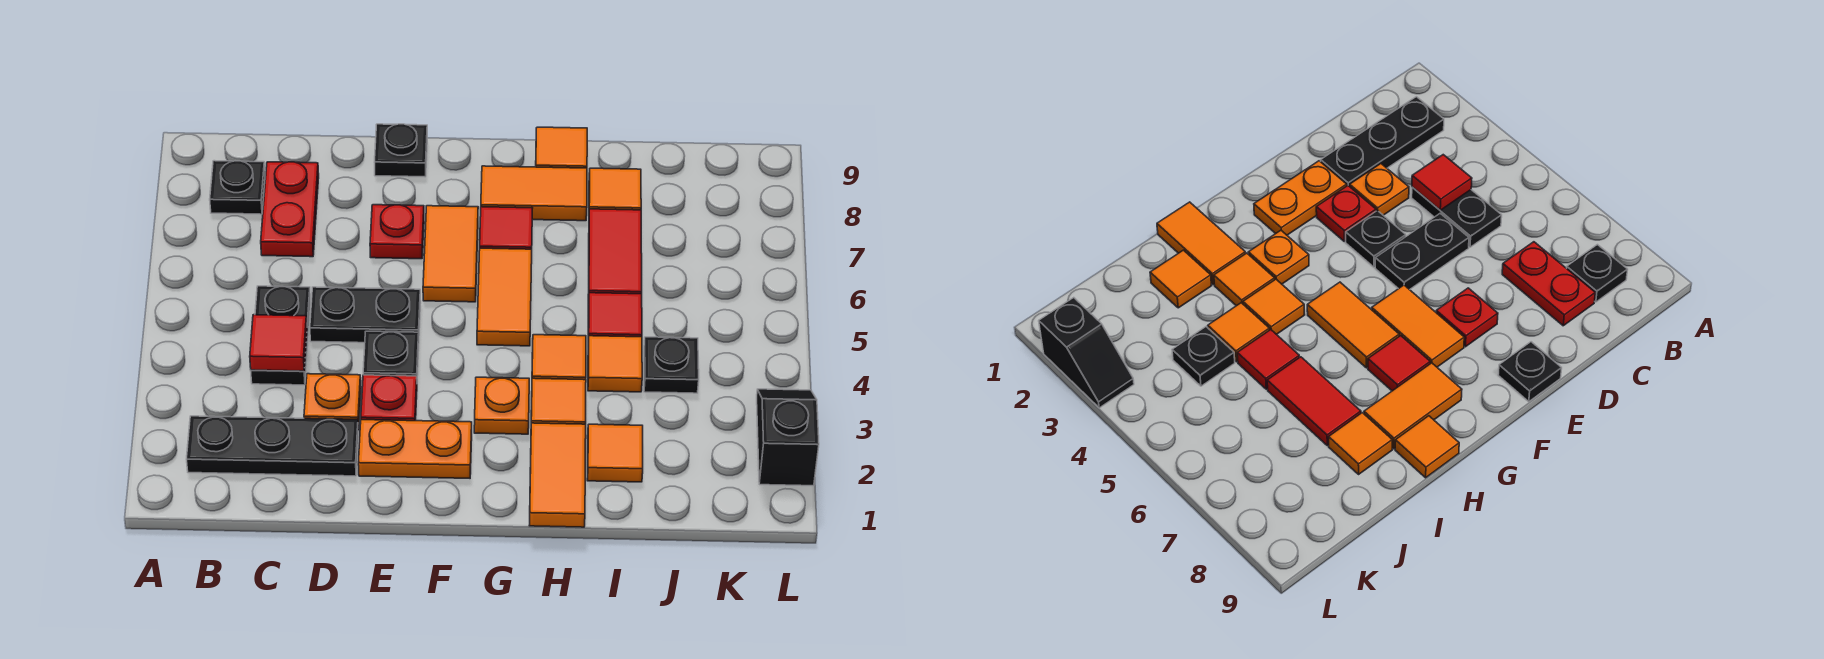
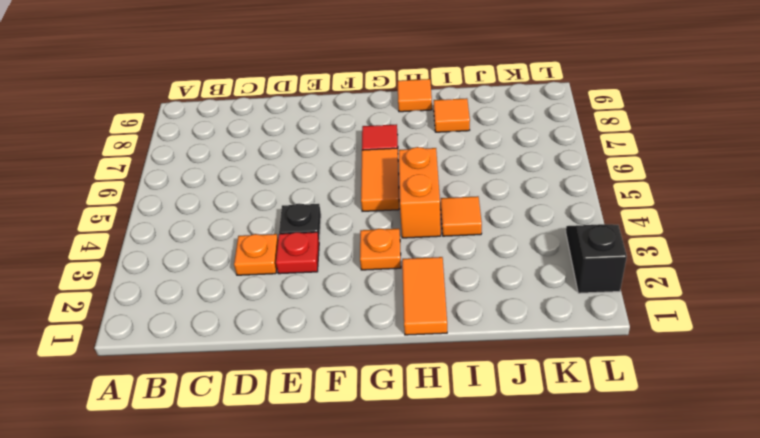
orange 1x2 brick [398,147,441,238] -> orange 1x1 tile [532,335,586,380]
none -> black 1x3 plate [187,416,358,476]
none -> black 1x1 plate [210,161,265,214]
none -> black 1x2 plate [251,286,310,385]

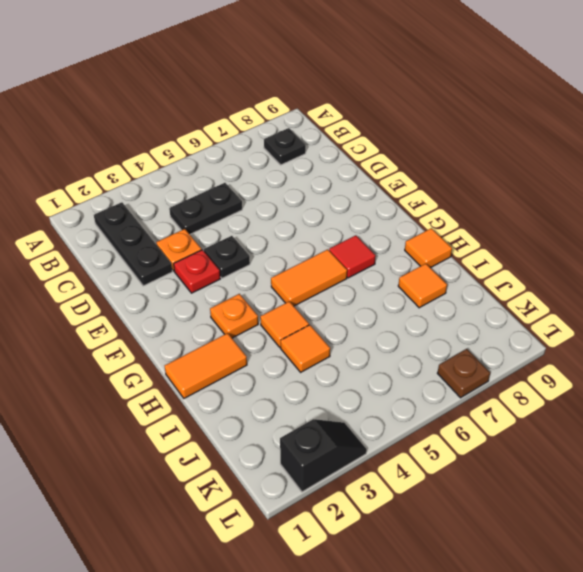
brown 1x1 plate [437,349,490,398] -> none
none -> red 1x2 plate [261,162,319,257]
none -> black 1x2 plate [310,287,421,343]
none -> orange 1x2 plate [358,420,472,478]

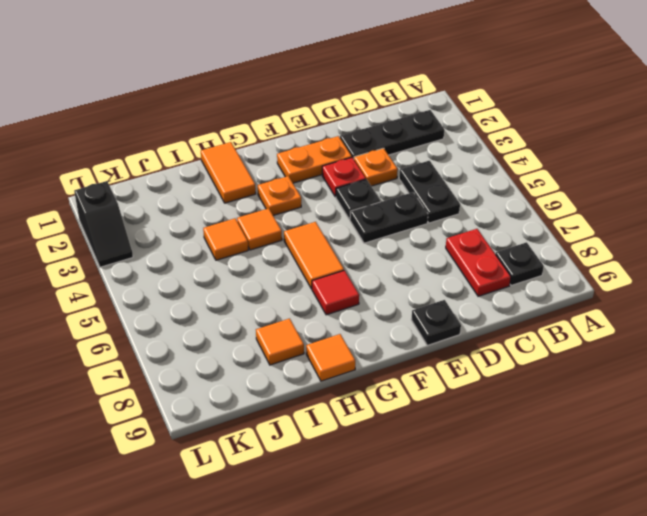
none -> red 1x1 plate [370,205,424,259]
none -> orange 1x2 tile [423,206,478,302]
none -> orange 1x2 tile [481,166,587,221]

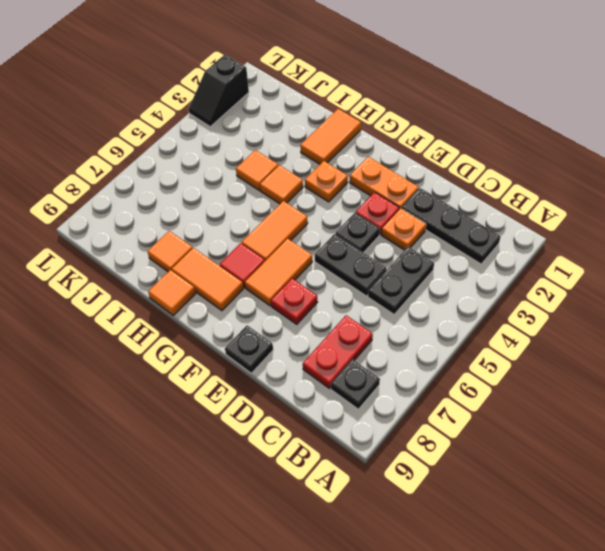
none -> orange 1x1 tile [531,378,586,424]
none -> orange 1x1 tile [587,424,643,482]
none -> red 1x1 tile [588,293,642,342]

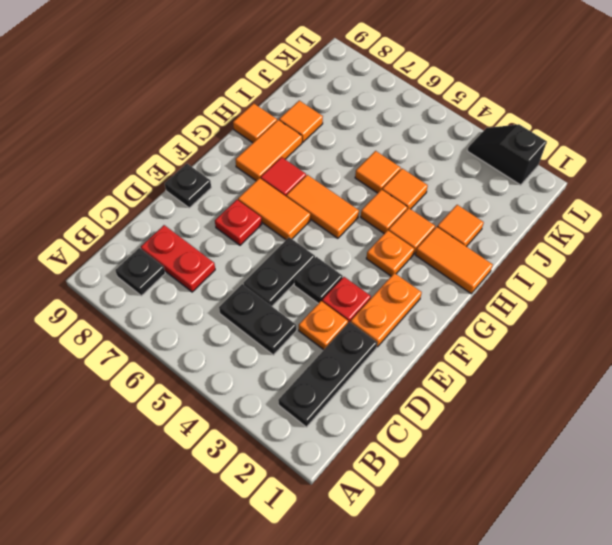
orange 1x1 tile [355,151,401,193] -> red 1x1 tile [588,293,642,342]
none -> red 1x2 tile [588,209,642,304]
none -> black 1x1 plate [644,337,699,393]
none -> red 1x1 tile [250,315,307,371]

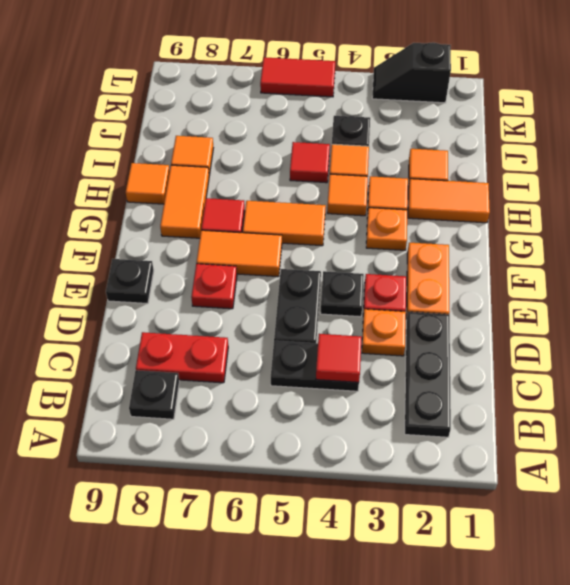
red 1x2 tile [260,57,335,97] -> red 1x2 tile moved to [588,209,642,304]

